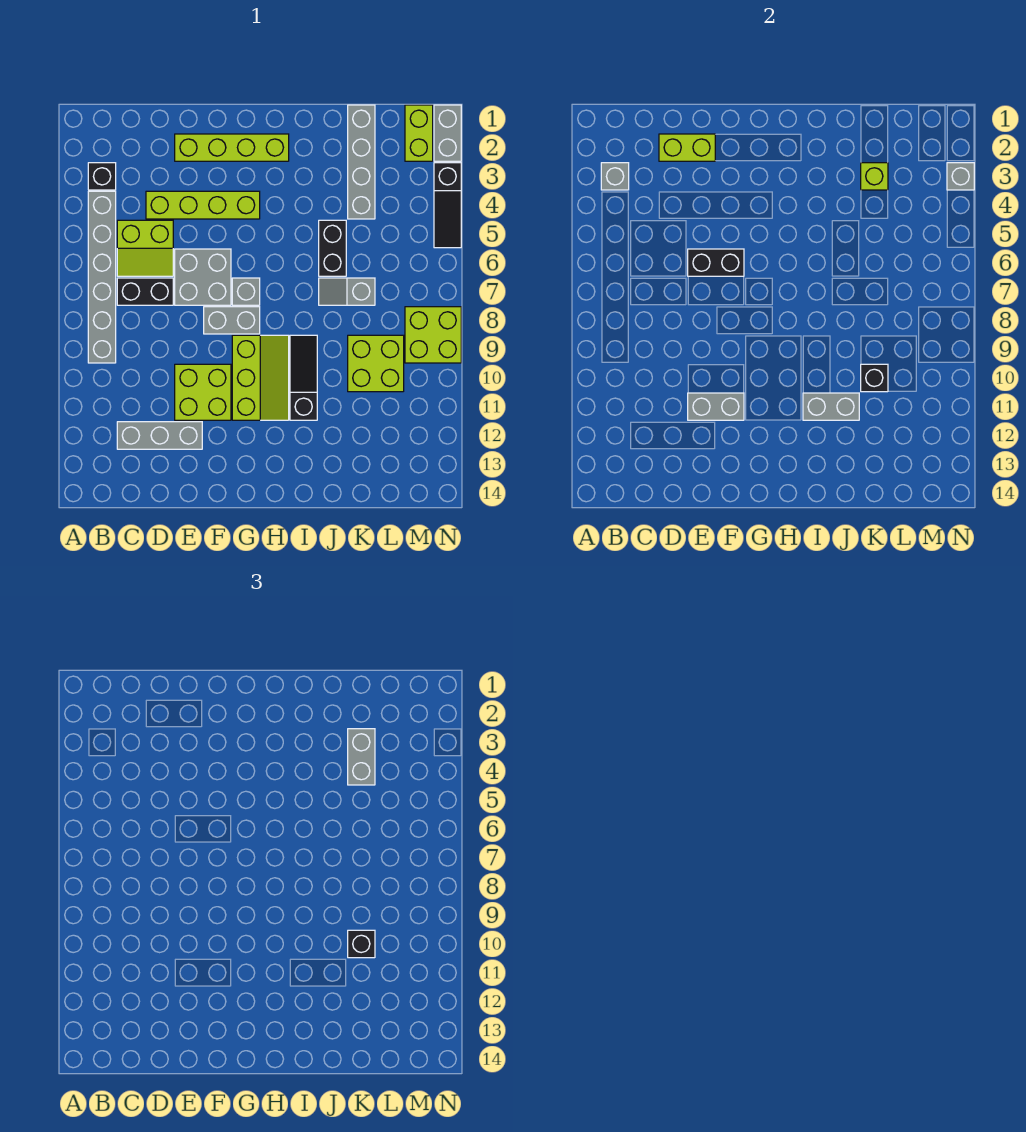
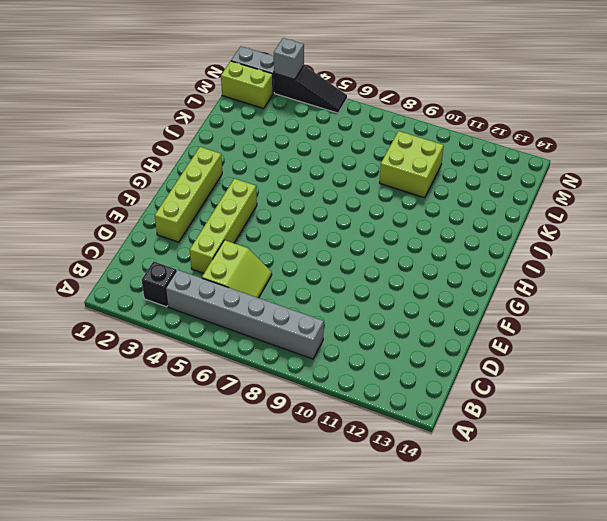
none -> black 1x2 brick [117,278,173,305]
none -> grey 1x3 brick [117,422,202,449]
none -> grey 2x2 brick [175,249,231,305]
none -> lime 2x2 brick [175,364,231,420]

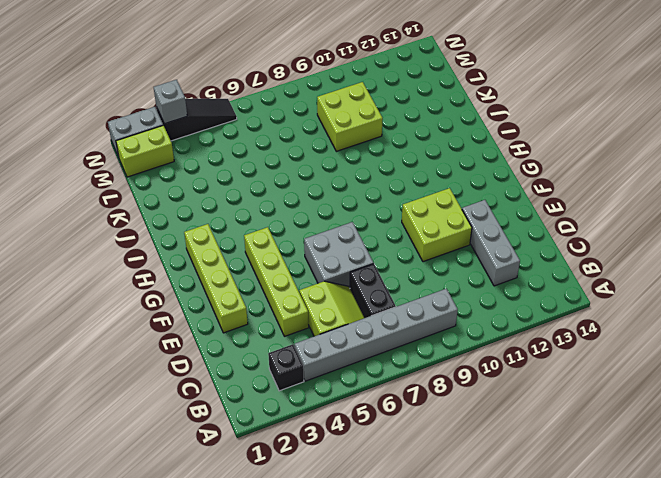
none -> grey 1x2 brick [204,307,260,334]
none -> grey 1x1 brick [232,278,260,305]
none -> lime 2x3 slope [232,335,289,420]
none -> black 1x3 slope [290,335,317,420]

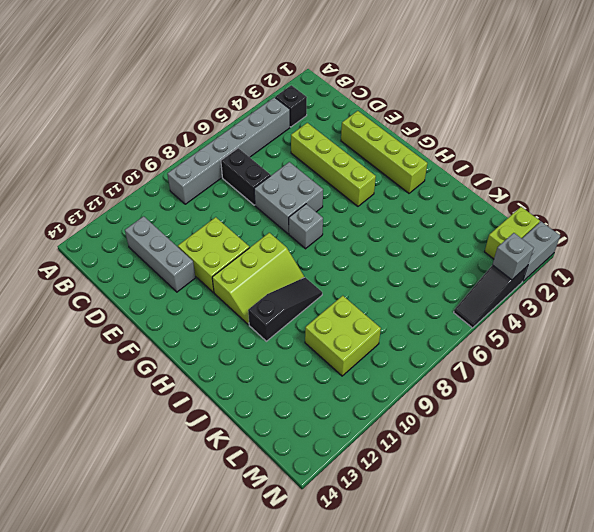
none -> lime 2x2 slope [117,220,173,276]
none -> grey 1x2 brick [204,307,260,334]
none -> black 1x2 brick [319,220,346,276]
none -> grey 1x2 slope [319,278,375,305]

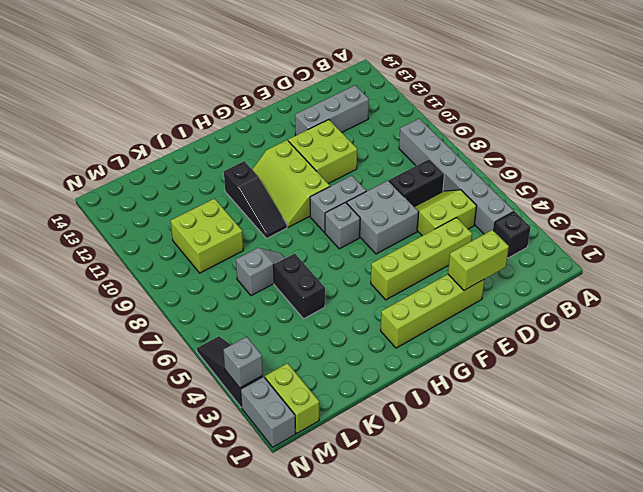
none -> grey 1x4 brick [348,105,375,219]
none -> lime 2x2 brick [405,307,461,363]
none -> grey 1x1 brick [601,163,629,190]
none -> black 1x2 brick [688,249,744,276]

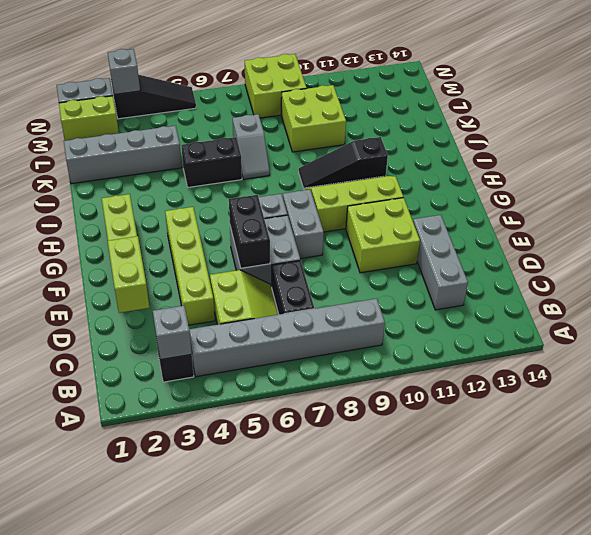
none -> grey 1x2 brick [688,393,744,420]
none -> grey 1x2 brick [803,393,859,420]
none -> lime 1x1 brick [861,163,888,190]
none -> black 1x1 brick [861,364,888,392]

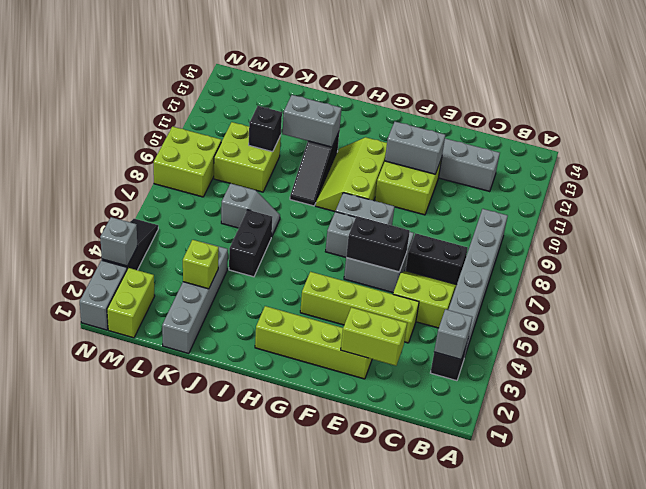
none -> grey 1x2 brick [348,729,375,785]
none -> black 1x1 brick [348,930,375,958]

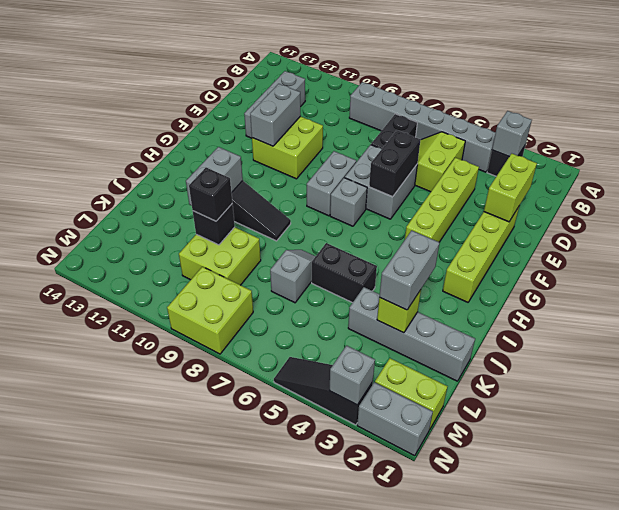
grey 1x2 brick [379,231,439,310] -> grey 1x2 brick turned to [348,729,375,785]
none -> lime 2x3 slope [232,335,289,420]

